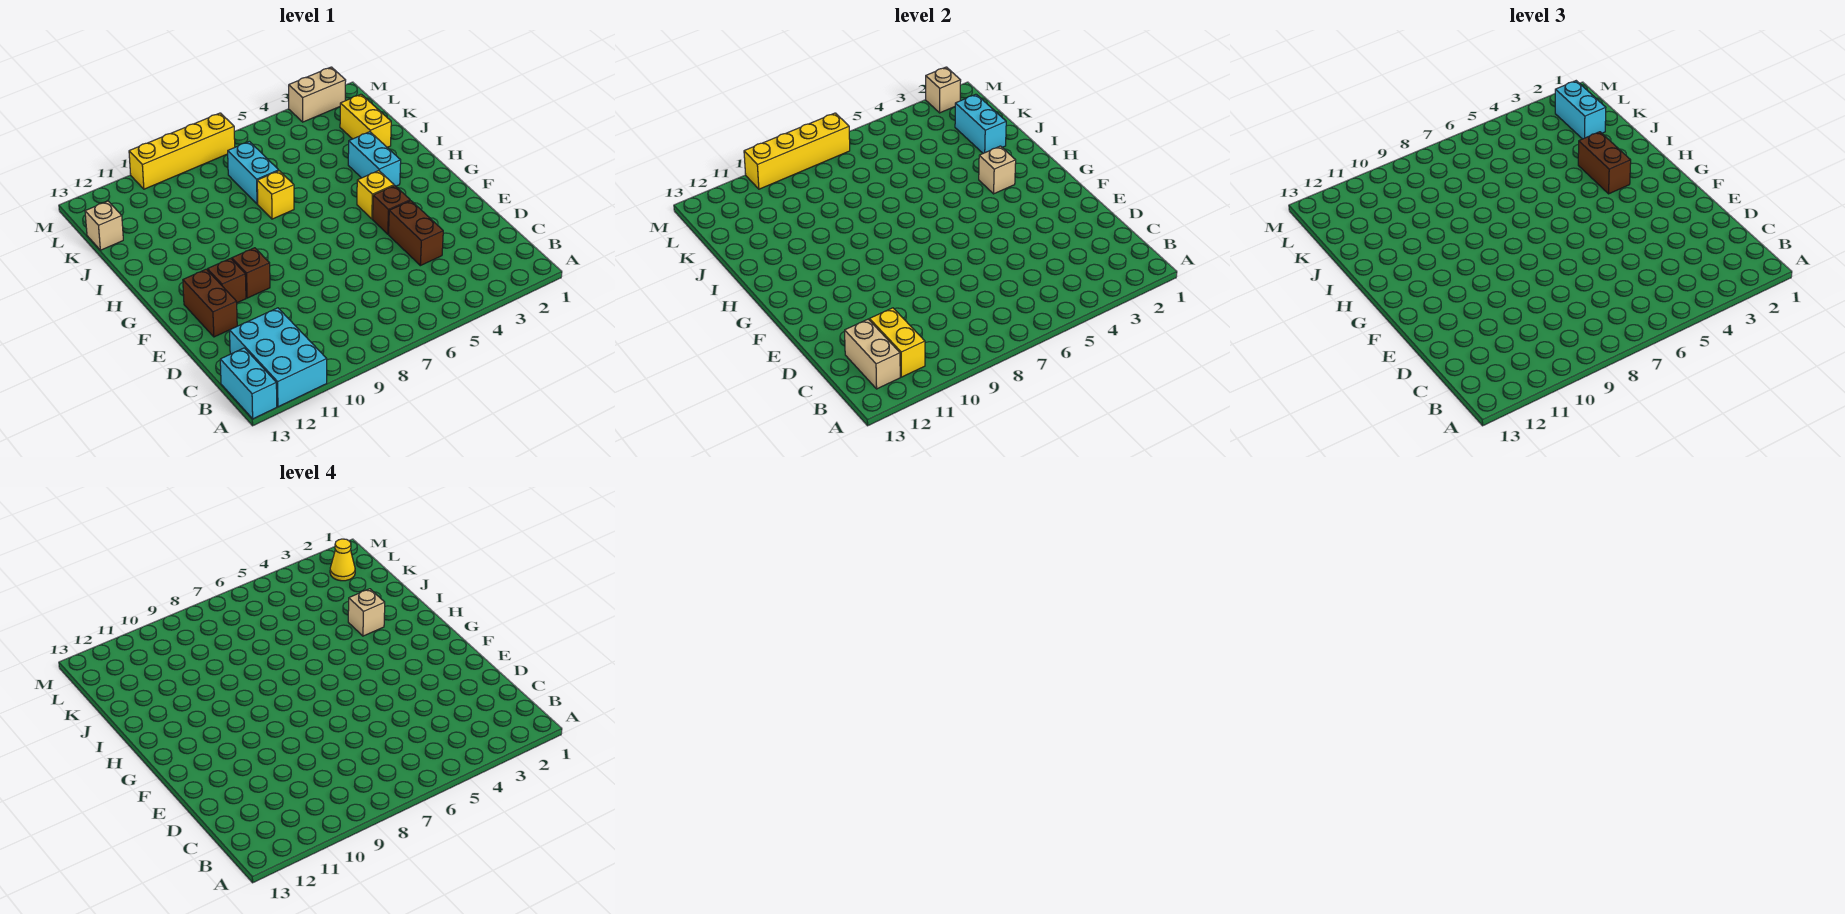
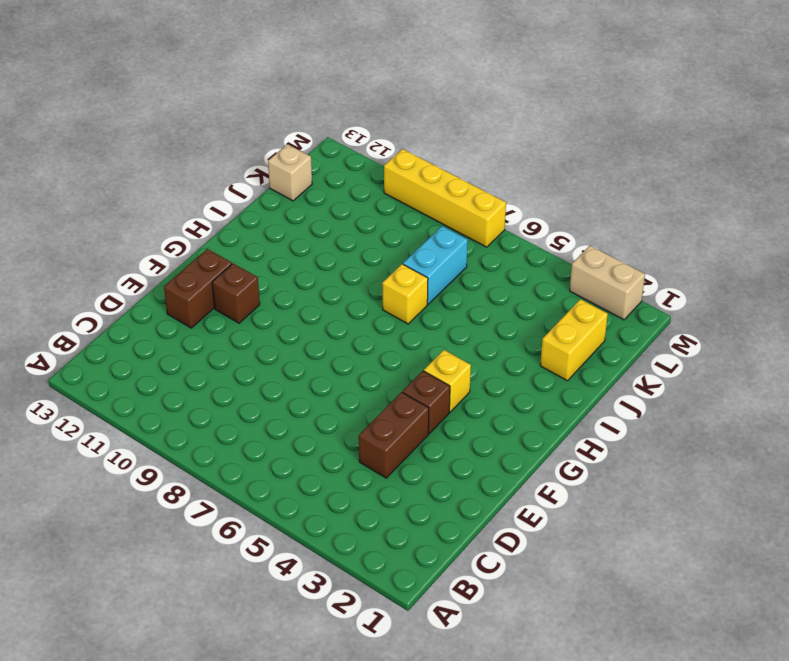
none -> cyan 2x3 brick [230,308,327,407]
none -> cyan 1x2 brick [220,348,277,419]
none -> brown 1x1 brick [232,248,270,298]

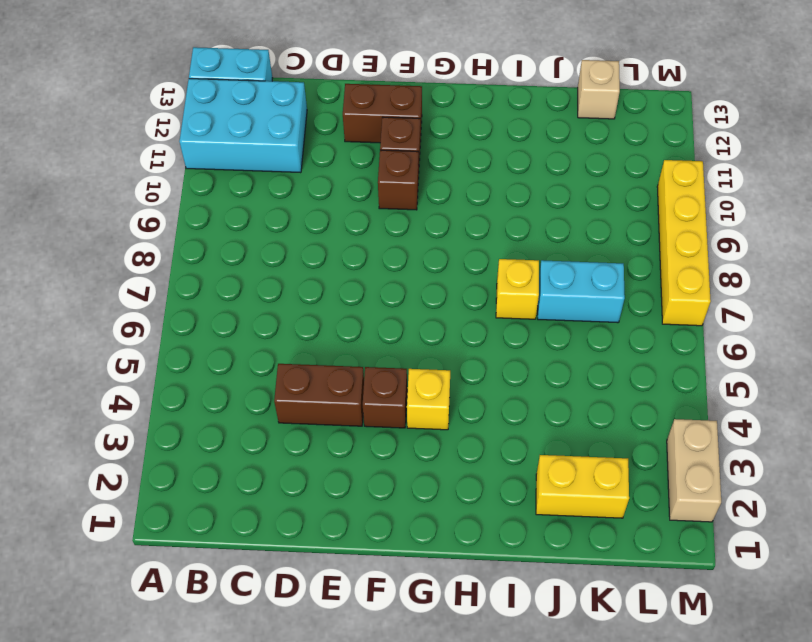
none -> cyan 1x2 brick [348,132,401,186]
none -> yellow 1x2 brick [869,308,925,377]
none -> tan 1x2 brick [845,319,900,389]

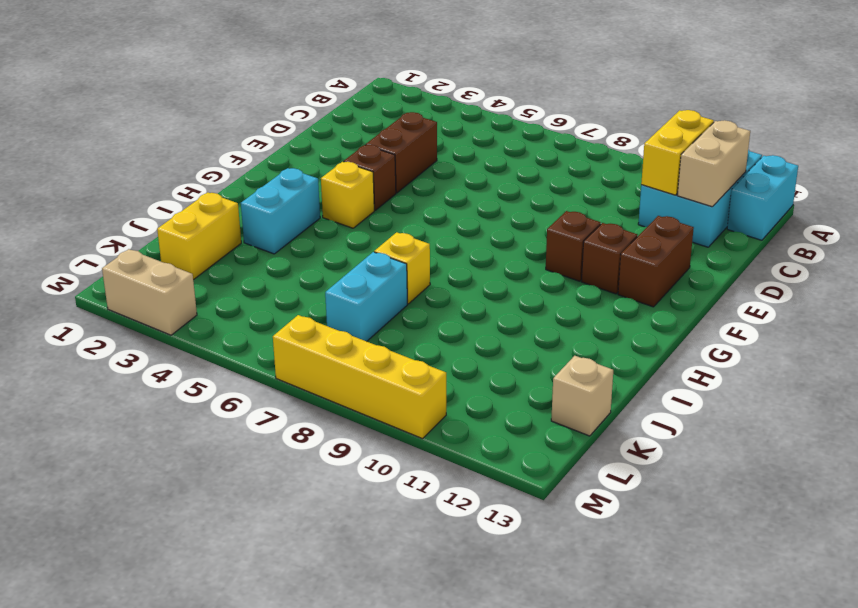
none -> tan 1x1 brick [979,146,1016,194]
none -> cyan 1x2 brick [955,94,1006,153]
none -> tan 1x1 brick [926,67,961,113]

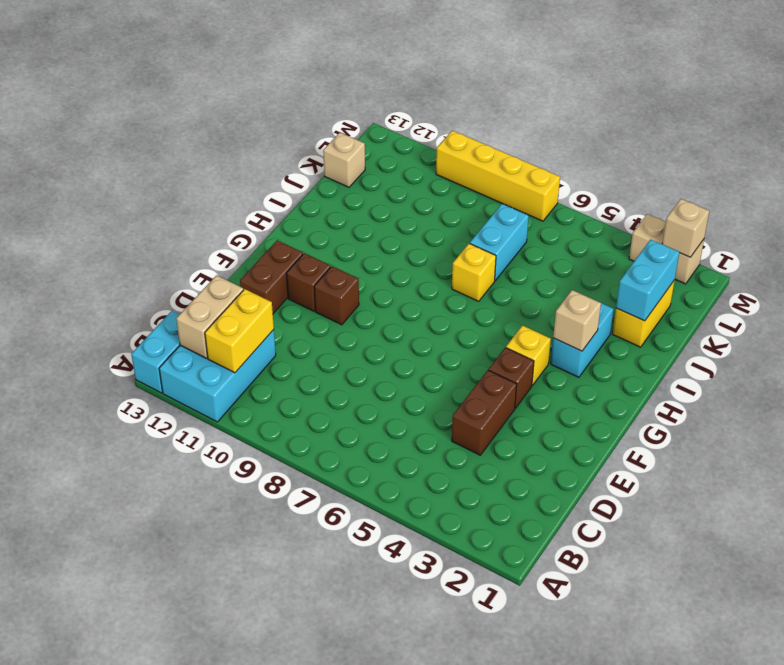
none -> yellow 1x4 brick [744,113,850,189]
none -> brown 1x2 brick [1578,132,1631,194]
none -> cyan 1x2 brick [1555,81,1606,139]

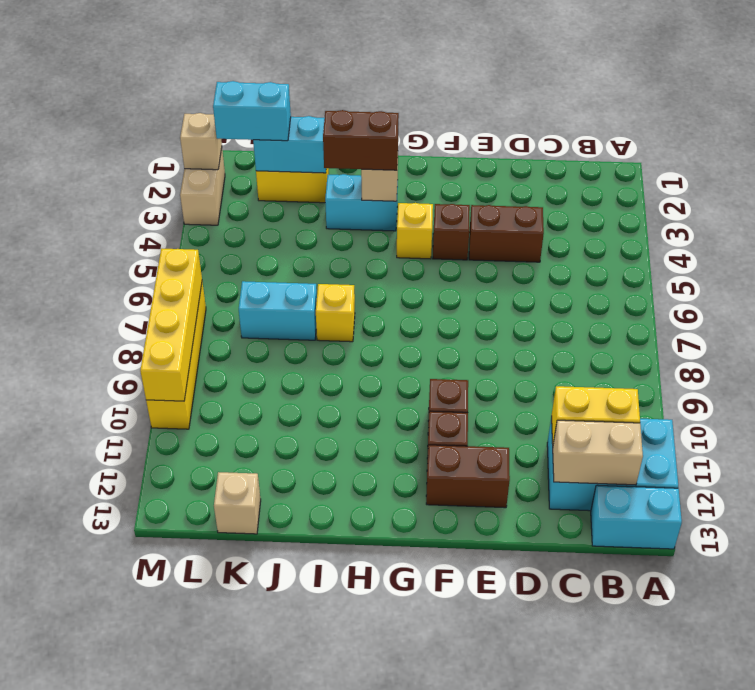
none -> tan 1x1 brick [348,589,385,636]
none -> yellow 1x1 cone [330,539,355,581]

